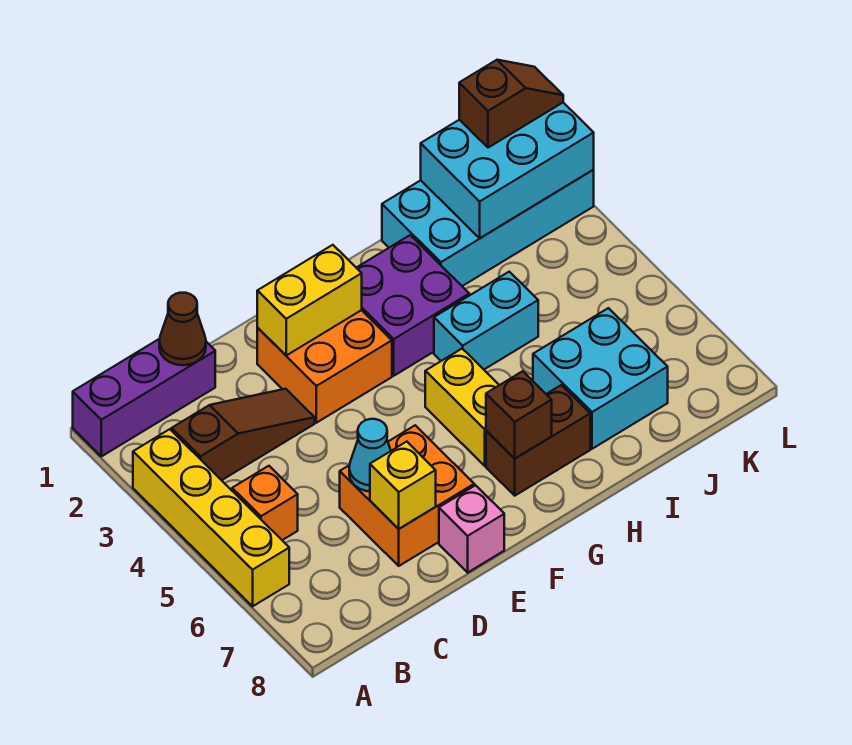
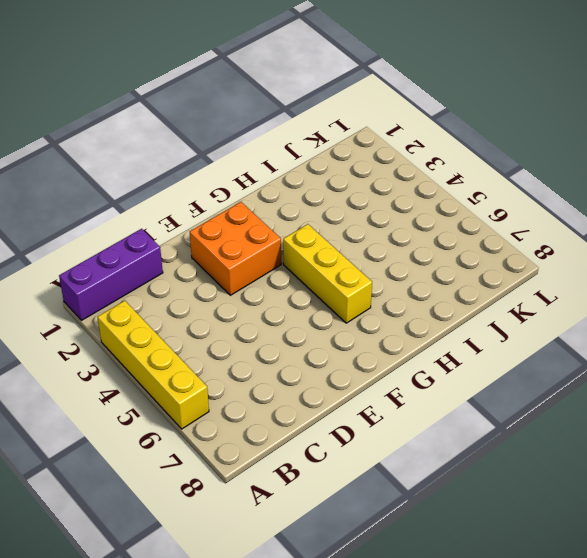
yellow 1x3 brick [283,224,372,323] -> yellow 1x2 brick [425,349,499,466]
none -> brown 1x3 slope [172,389,315,480]
none -> orange 1x1 brick [232,466,298,540]
none -> orange 2x2 brick [340,425,474,566]

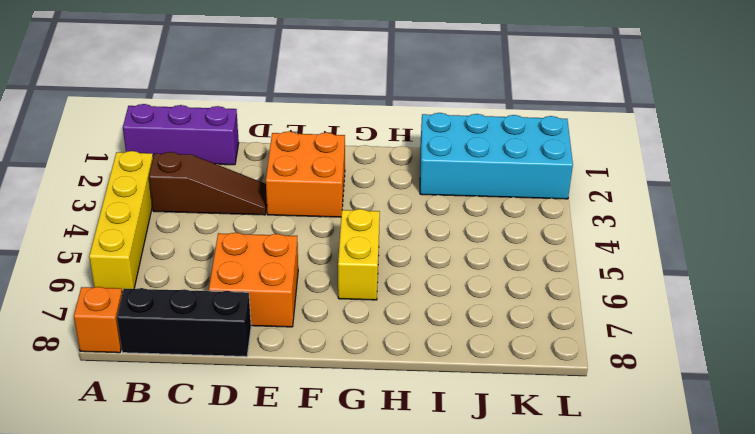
orange 1x1 brick [74,287,122,353] -> orange 1x1 brick moved to [232,466,298,540]
black 1x3 brick [117,288,251,357] -> none
none -> pink 1x1 brick [439,485,504,572]
none -> purple 2x2 brick [357,235,469,376]
none -> brown 1x2 brick [486,385,590,496]

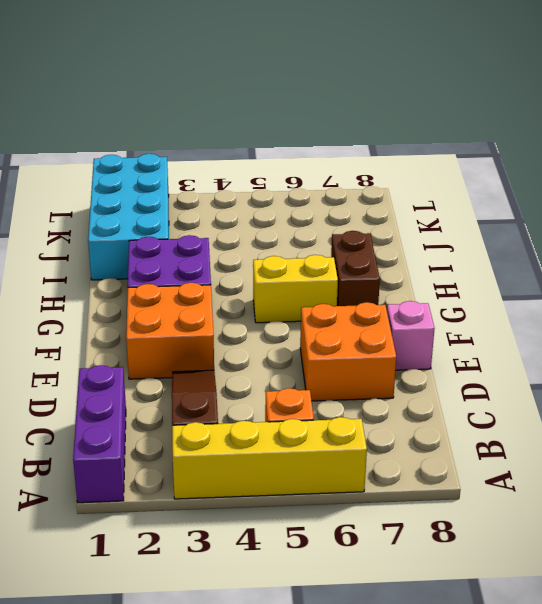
none -> cyan 1x2 brick [434,272,538,369]
none -> cyan 2x2 brick [533,308,668,449]
none -> brown 1x1 cone [159,293,206,365]

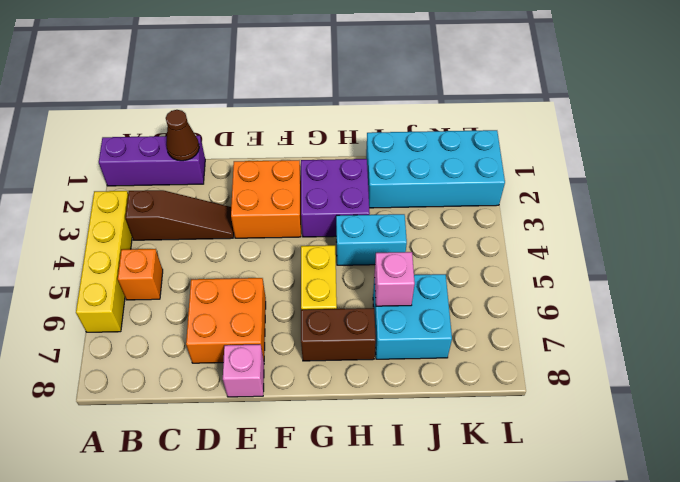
pink 1x1 brick [374,252,415,306] -> none
none -> cyan 1x1 cone [349,419,391,491]
none -> yellow 1x1 brick [370,442,436,529]
none -> yellow 1x2 brick [257,245,362,355]

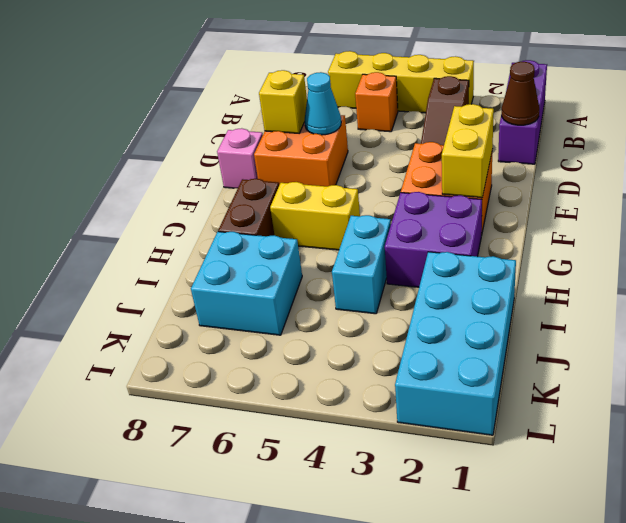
none -> brown 1x1 brick [486,371,552,459]
none -> cyan 2x3 brick [421,103,594,238]
none -> brown 1x2 slope [459,60,563,148]

